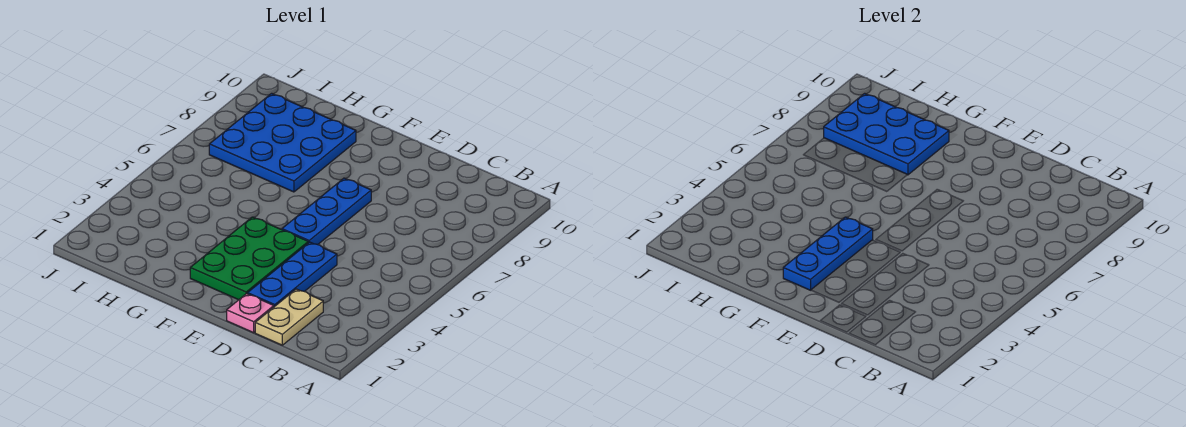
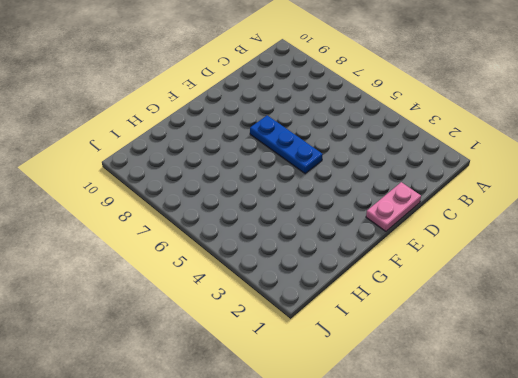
pink 1x2 plate [366,182,421,231] -> pink 1x1 plate [227,294,274,333]
none -> tan 1x2 plate [255,289,323,345]
none -> blue 1x3 plate [248,242,337,307]

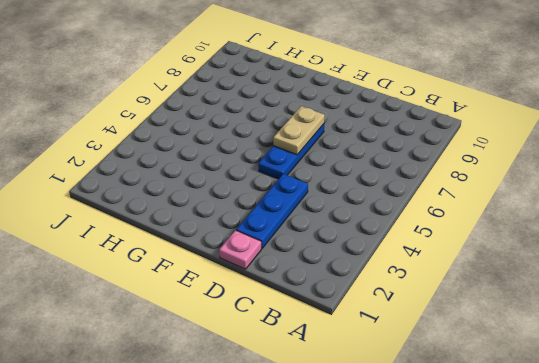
tan 1x2 plate [273,106,325,155] -> tan 1x2 plate moved to [255,289,323,345]
none -> green 2x3 plate [190,217,308,300]
none -> blue 3x3 plate [209,93,356,192]

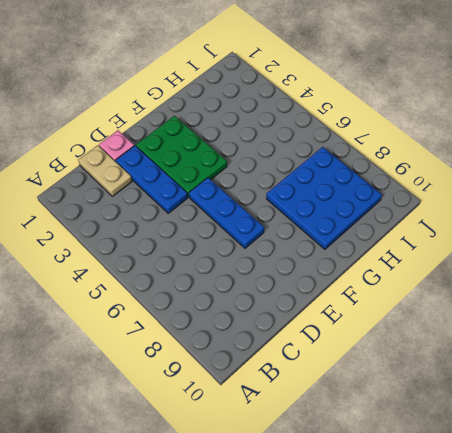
none -> blue 1x3 plate [783,217,873,290]
none -> blue 2x3 plate [824,93,949,175]

